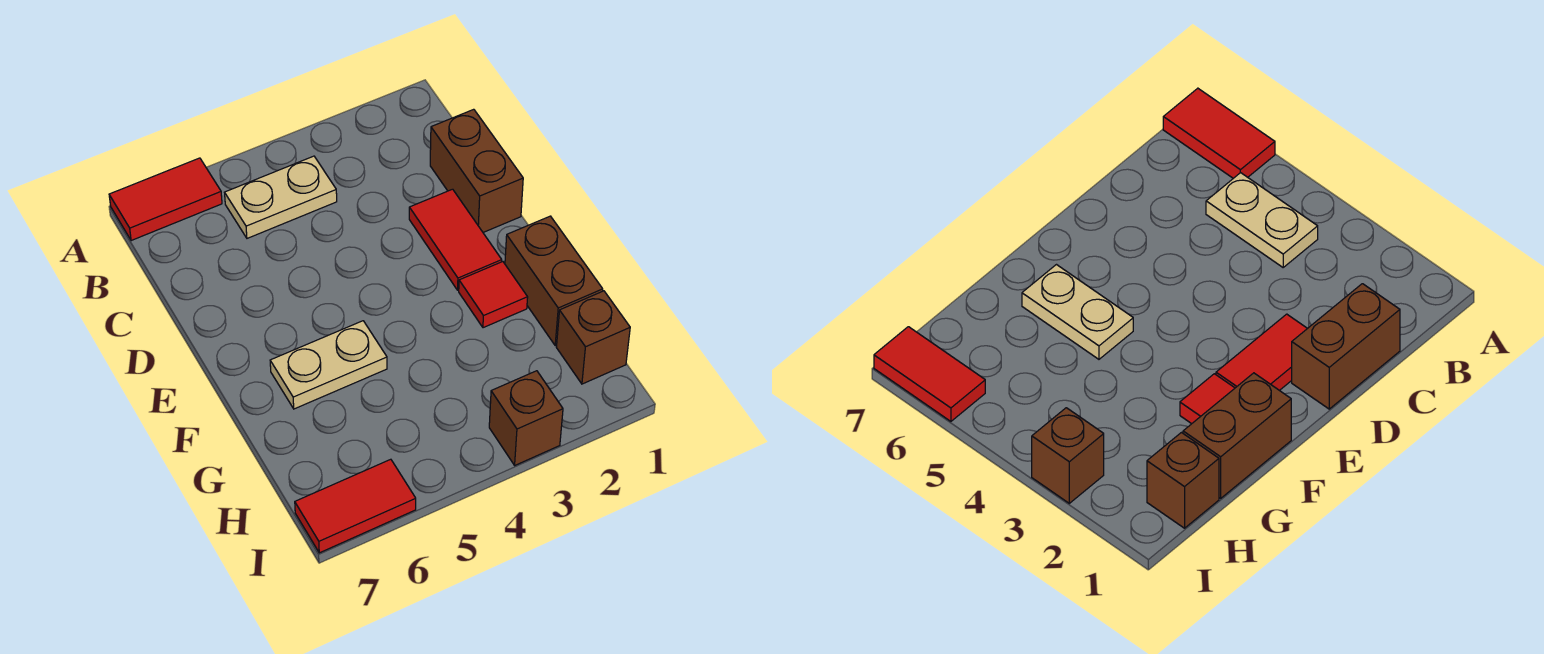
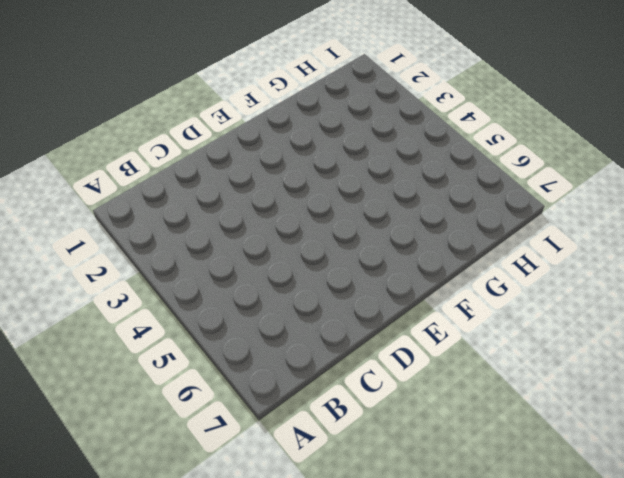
none -> red 1x2 tile [109,158,222,241]
none -> tan 1x2 plate [225,156,337,238]

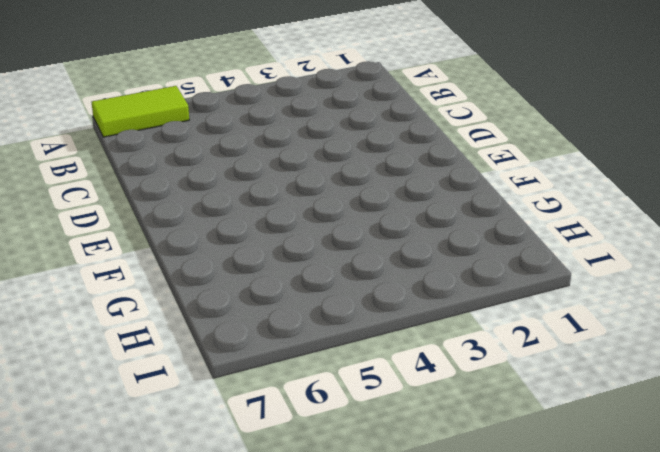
lime 1x2 tile [91,86,189,137] -> red 1x2 tile [109,158,222,241]
none -> tan 1x2 plate [225,156,337,238]
none -> brown 1x2 brick [430,109,523,232]

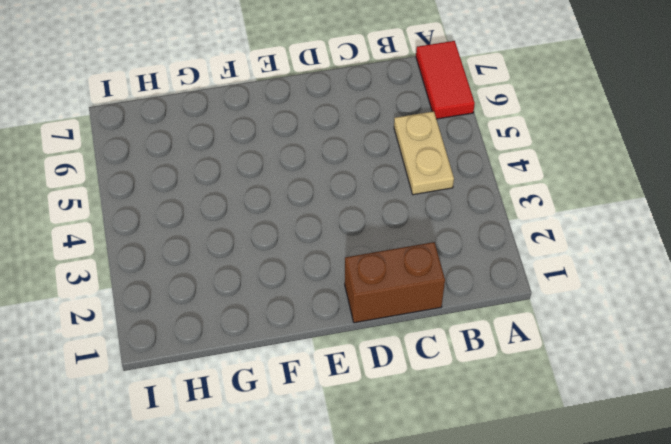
none -> red 1x2 tile [409,189,502,290]
none -> brown 1x2 brick [505,216,603,346]

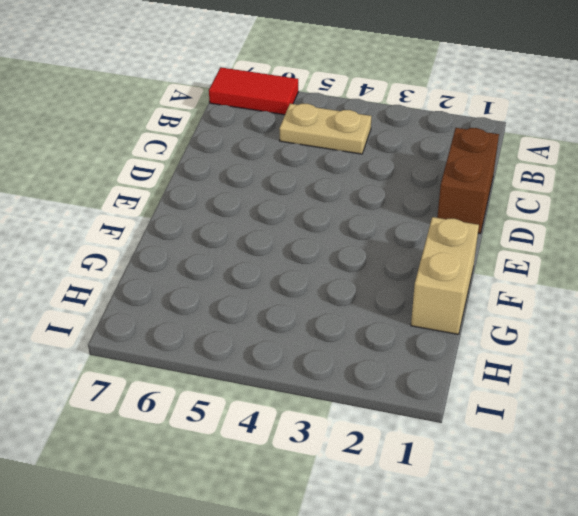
tan 1x2 brick [411,217,479,334] -> brown 1x2 brick [505,216,603,346]
none -> red 1x2 tile [409,189,502,290]
none -> red 1x1 tile [459,262,528,328]

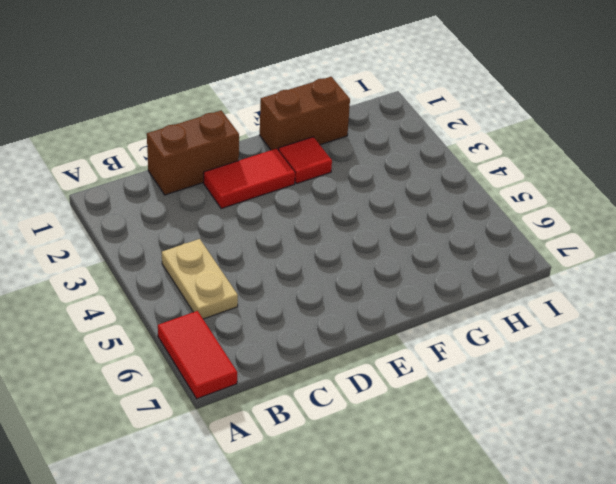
none -> tan 1x2 plate [270,321,387,409]
none -> brown 1x1 brick [556,291,630,384]

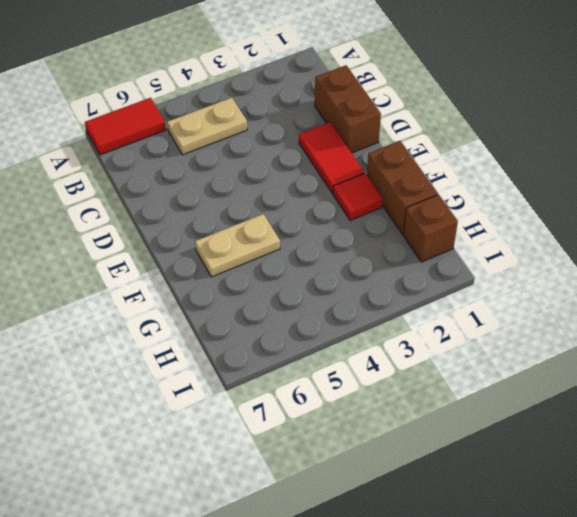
none -> brown 1x1 brick [489,371,563,465]
none -> red 1x2 tile [295,459,416,553]

